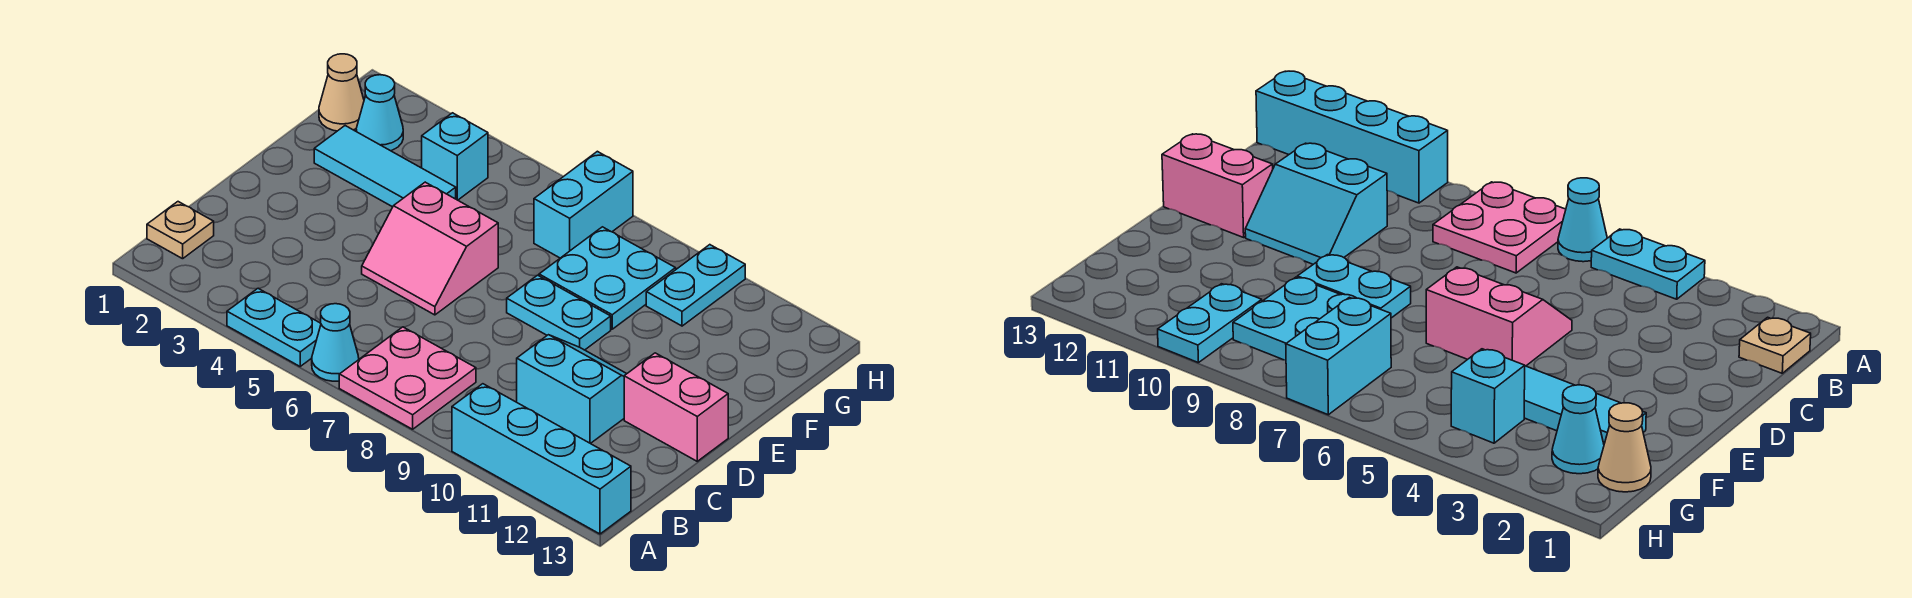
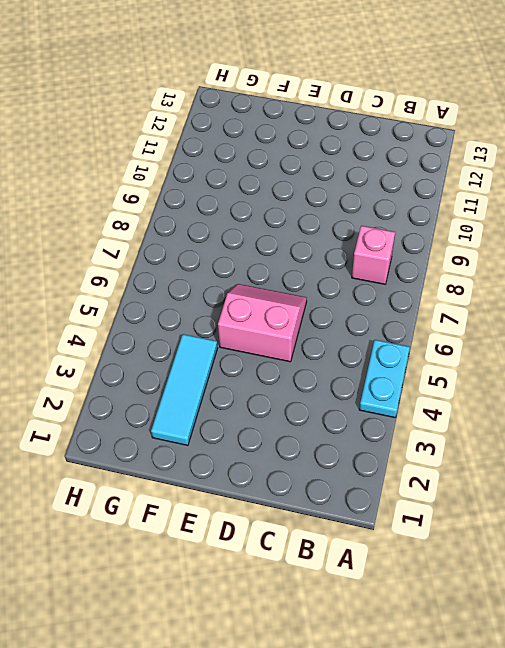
pink 1x1 brick [352,226,395,284] -> pink 2x2 plate [339,327,476,429]
pink 2x2 slope [218,284,307,362] -> pink 2x2 slope turned to [362,182,498,315]
none -> cyan 1x1 cone [312,304,359,381]
none -> cyan 1x4 brick [452,384,631,534]
none -> tan 1x1 plate [147,202,214,259]

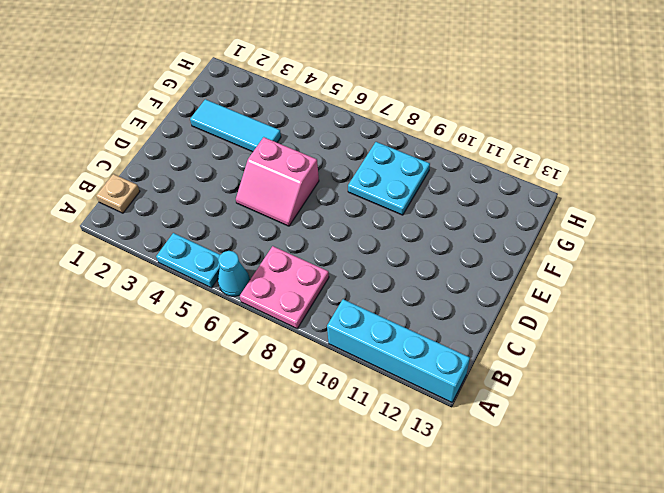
none -> cyan 2x2 slope [517,335,627,444]
none -> pink 1x2 brick [624,353,728,461]
none -> cyan 1x2 plate [507,275,611,350]

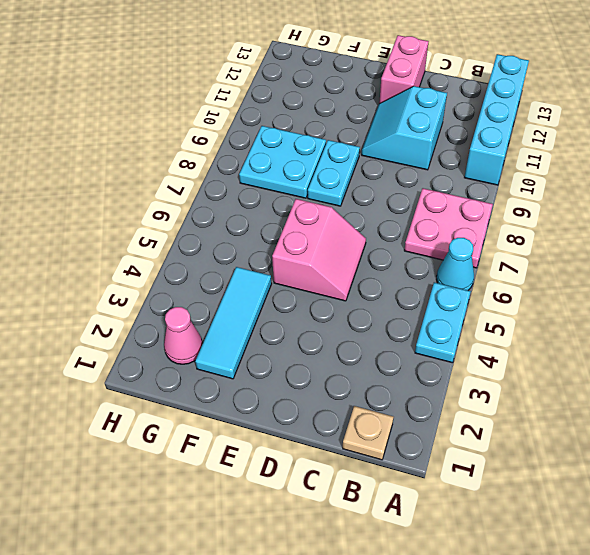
pink 1x1 cone [164,307,203,364] -> cyan 1x1 cone [356,75,403,151]
none -> tan 1x1 cone [319,54,364,131]
none -> cyan 1x1 brick [422,113,488,200]
none -> cyan 1x2 brick [534,151,633,258]

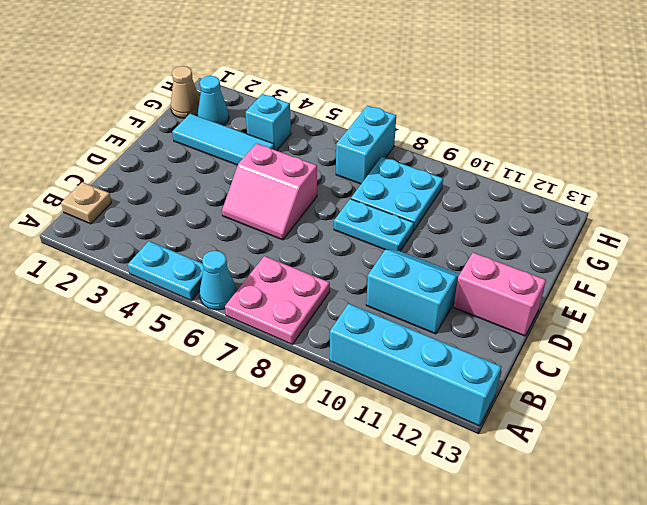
none -> cyan 1x2 plate [646,245,745,326]

